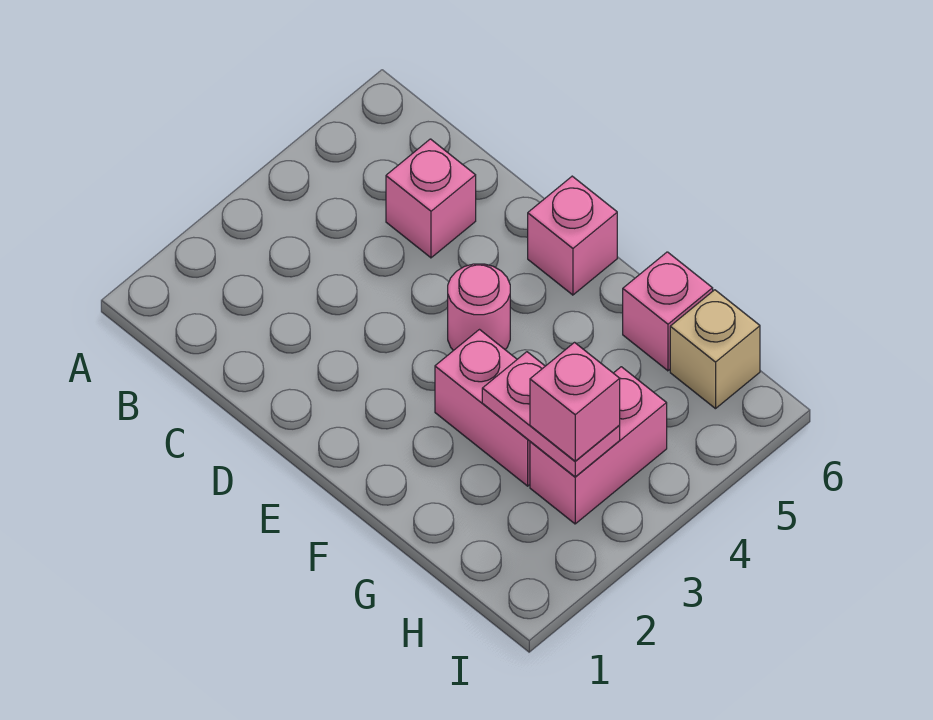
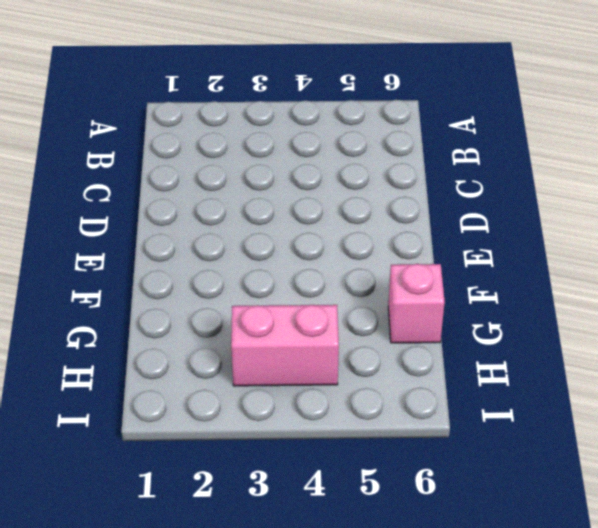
none -> pink 1x1 brick [386,139,476,258]
none -> pink 1x1 round brick [448,264,510,351]

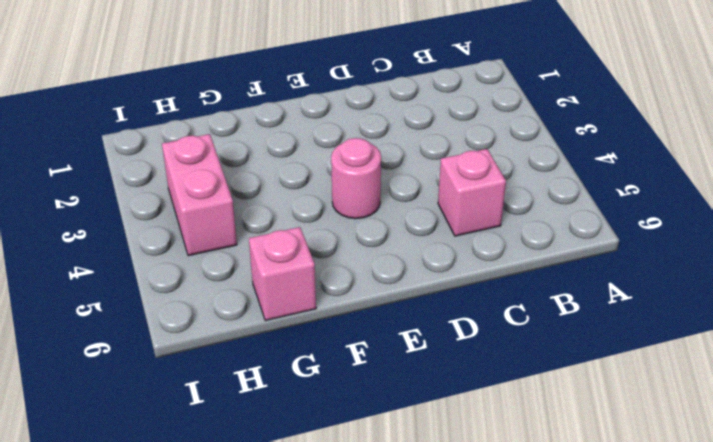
none -> pink 1x1 brick [528,176,617,295]
none -> pink 1x2 brick [435,330,530,486]

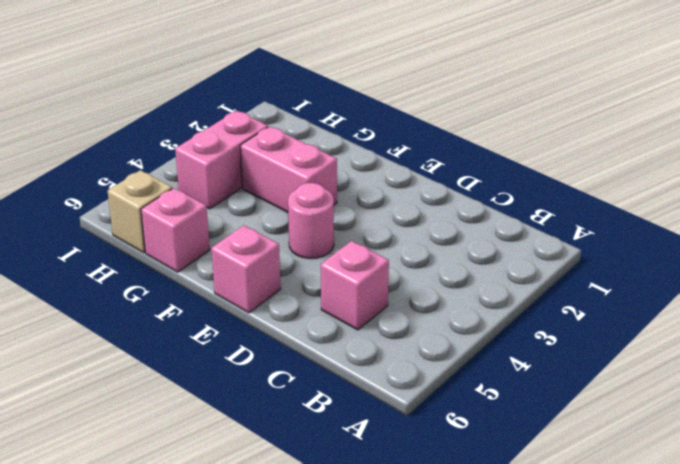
none -> pink 1x2 plate [482,352,620,477]
none -> pink 1x1 brick [530,343,620,461]

